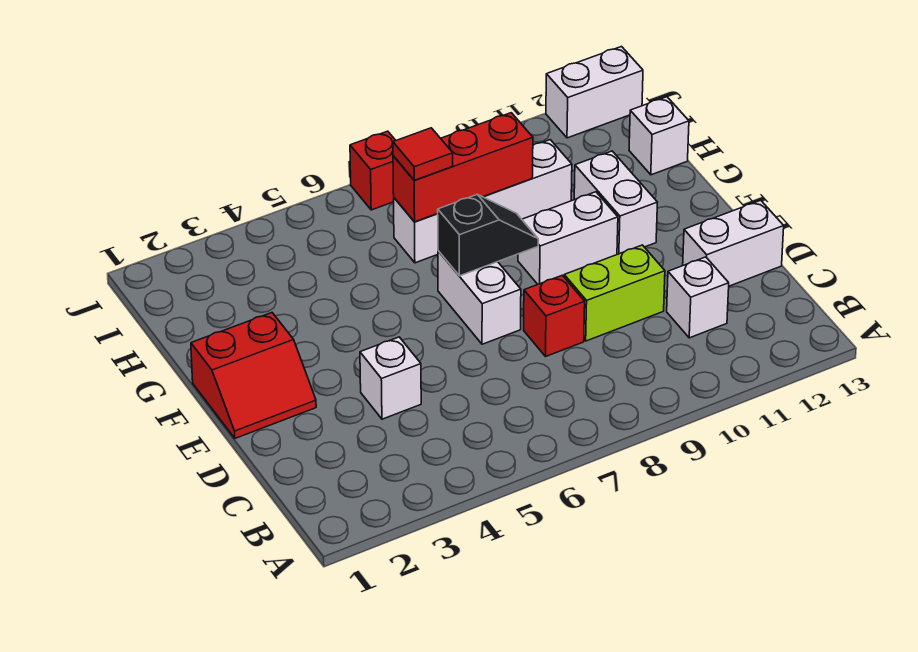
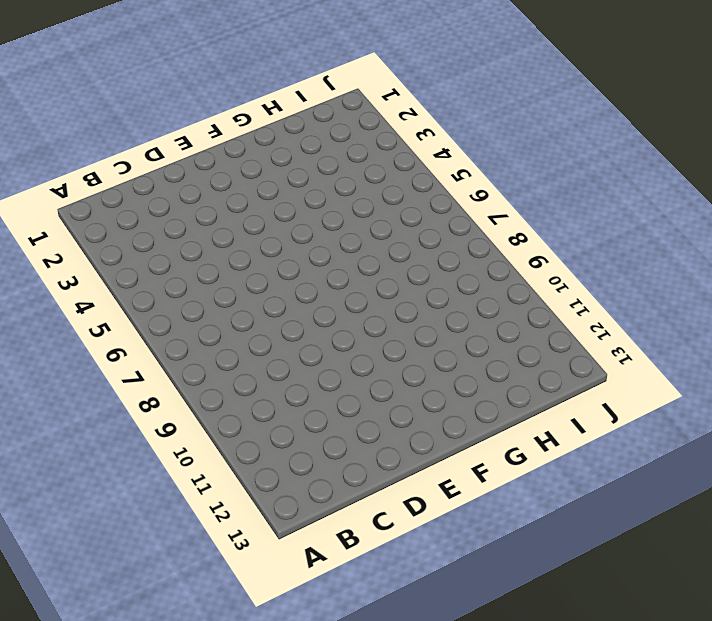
none -> white 1x1 brick [667,257,729,338]
none -> white 1x1 brick [360,337,421,419]
none -> red 1x1 brick [524,275,585,357]

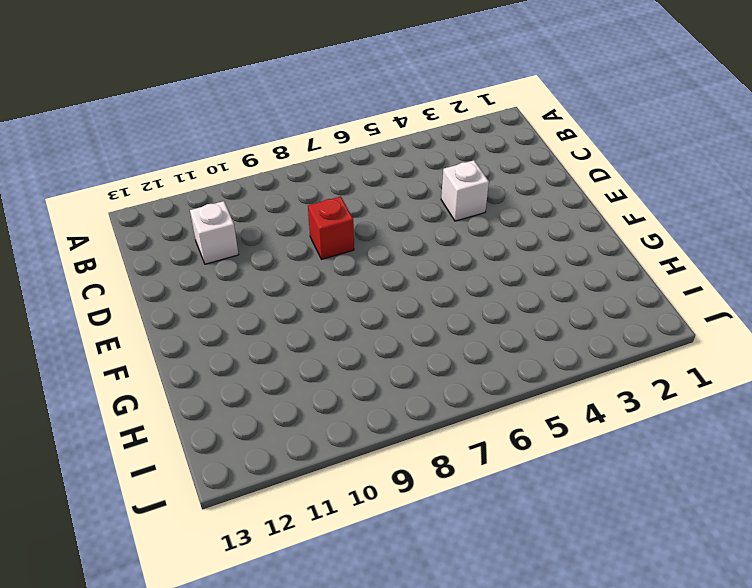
none -> lime 1x2 brick [564,245,665,341]
none -> white 1x2 brick [683,200,784,286]
none -> red 2x2 slope [191,313,316,438]

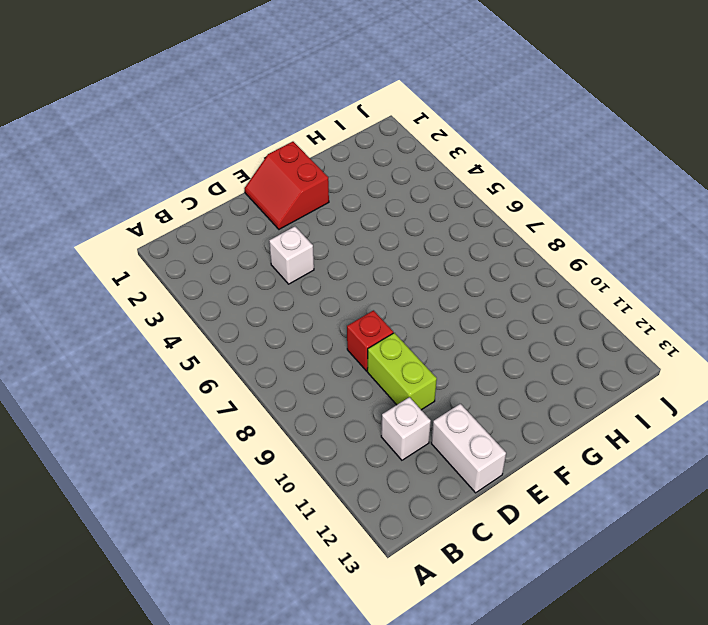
none -> white 1x2 brick [438,251,521,344]
none -> white 1x2 brick [518,192,618,284]
none -> white 1x2 brick [574,151,657,254]

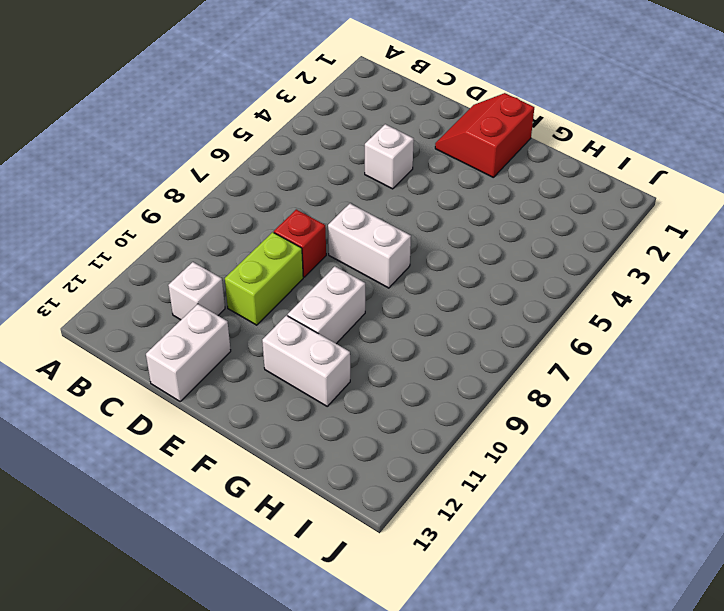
none -> white 1x4 brick [394,140,572,263]
none -> white 1x1 brick [629,97,689,175]
none -> red 1x1 brick [350,131,396,210]

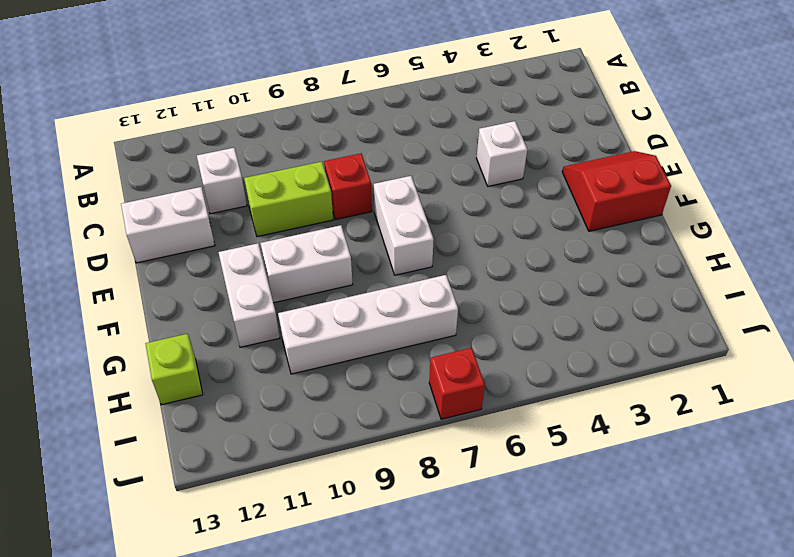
lime 1x1 brick [145,334,203,405] -> white 1x1 brick [629,97,689,175]
none -> white 1x2 brick [546,47,643,138]
none -> black 1x2 slope [438,194,538,276]
none -> red 1x3 brick [393,113,533,222]

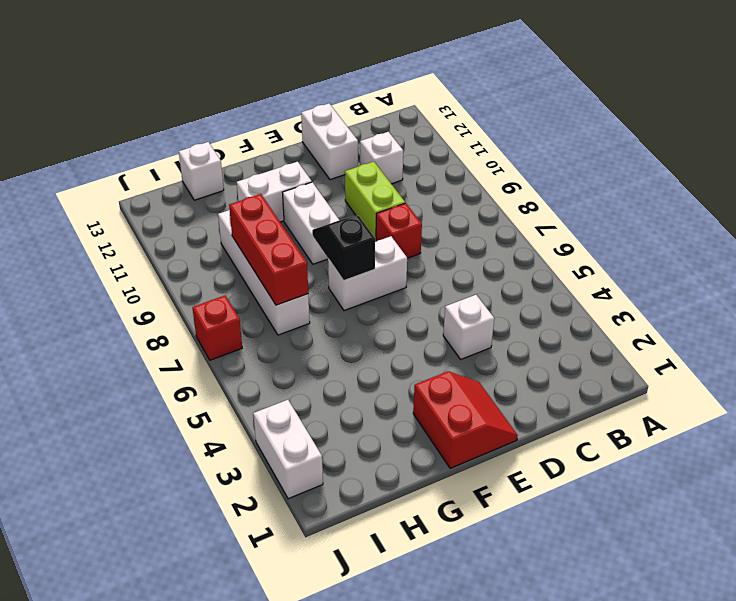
white 1x2 brick [253,400,323,499] -> white 1x2 brick moved to [546,47,643,138]
none -> red 1x1 tile [393,128,453,180]

